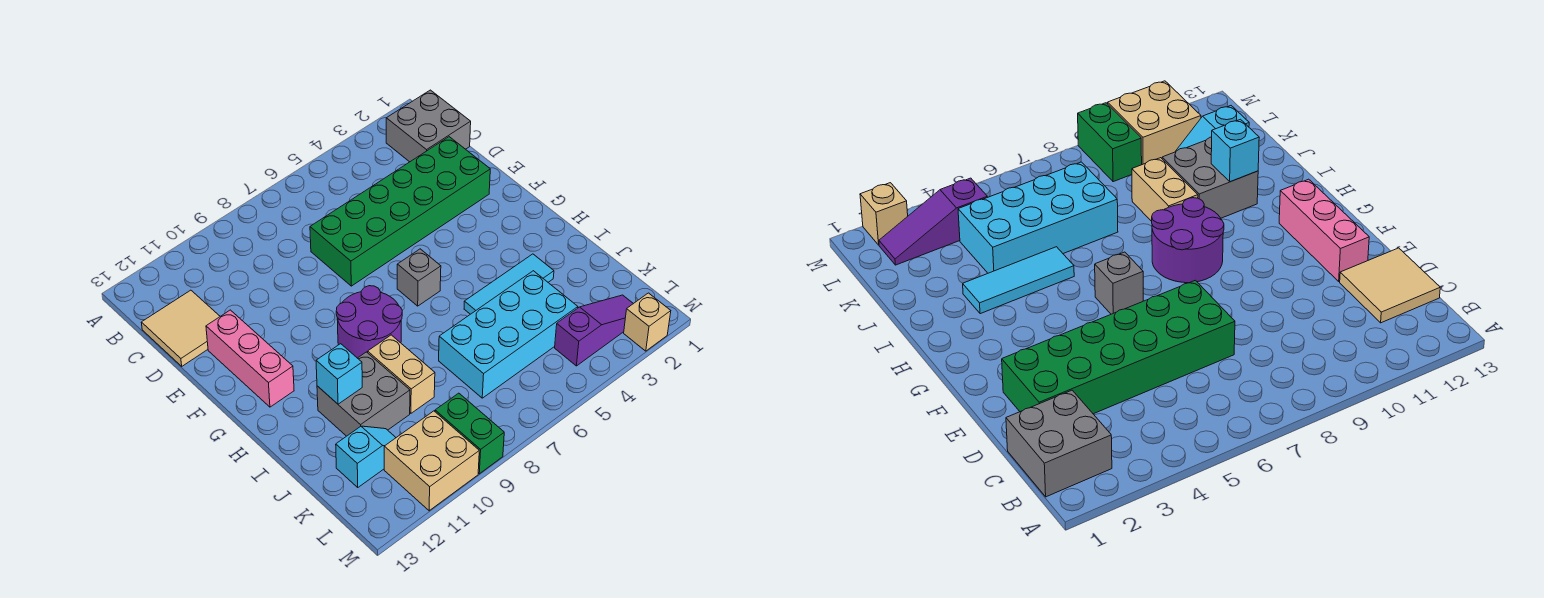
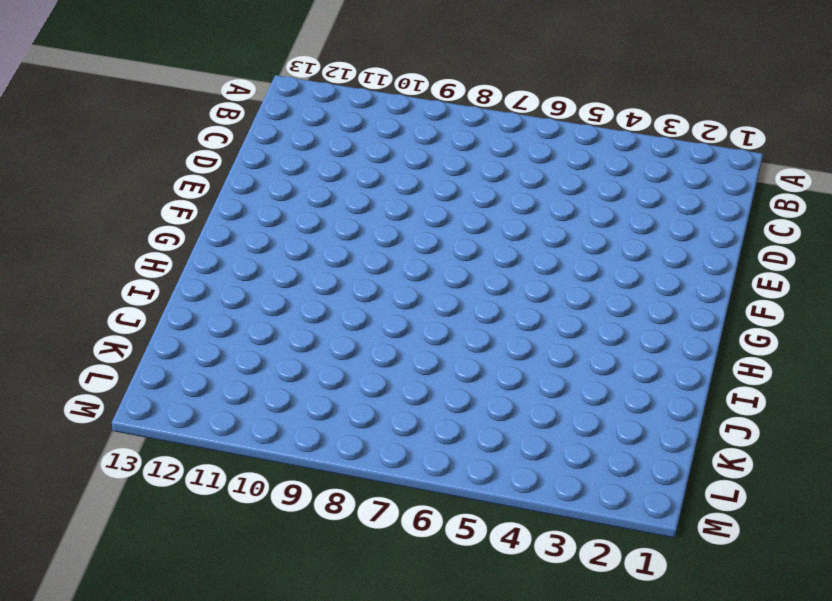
none -> grey 2x2 brick [386,90,471,162]
none -> tan 2x2 tile [141,290,220,366]
none -> green 2x6 brick [310,137,490,286]

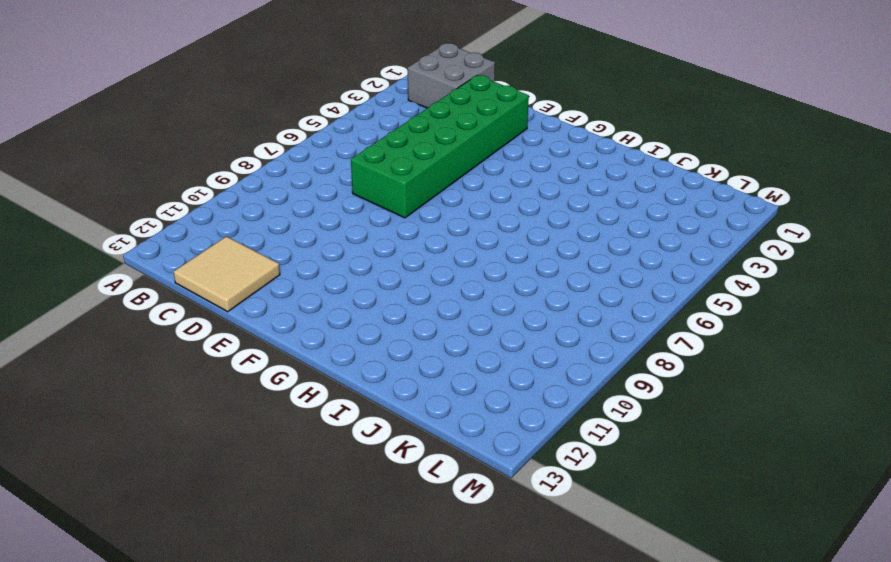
none -> pink 1x3 brick [206,310,294,407]
none -> grey 1x1 brick [397,249,441,306]
none -> purple 2x2 round brick [336,286,402,358]

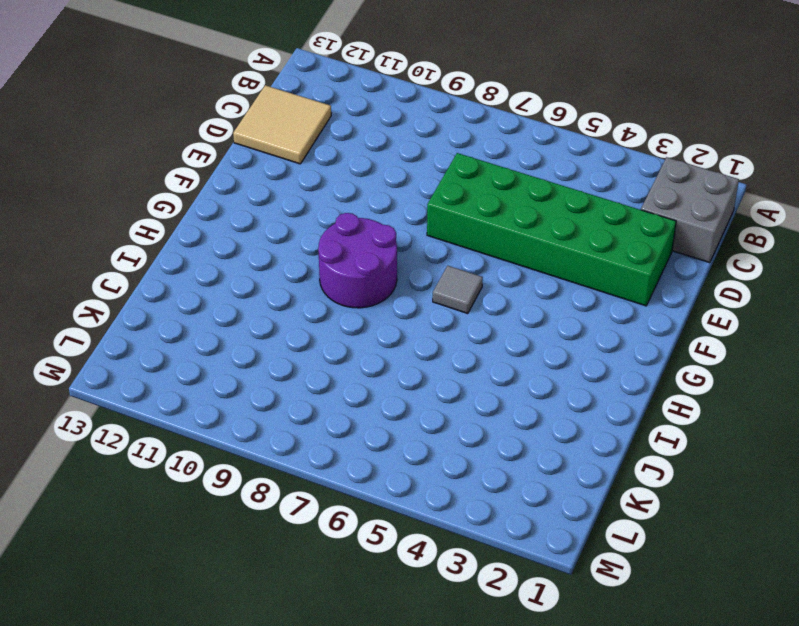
grey 1x1 tile [433,266,483,314] -> grey 1x1 brick [397,249,441,306]
none -> pink 1x3 brick [206,310,294,407]
none -> cyan 1x3 tile [464,254,554,314]
none -> tan 1x2 brick [368,335,435,413]

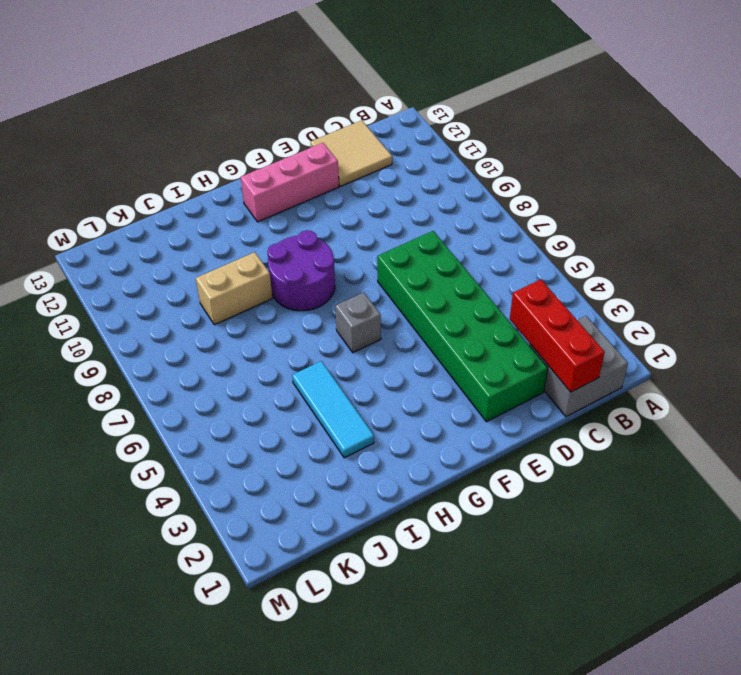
red 1x3 brick [510,280,605,392] -> none
none -> grey 2x2 brick [317,352,410,436]
none -> cyan 2x4 brick [439,271,578,398]
none -> cyan 1x2 slope [336,426,396,487]

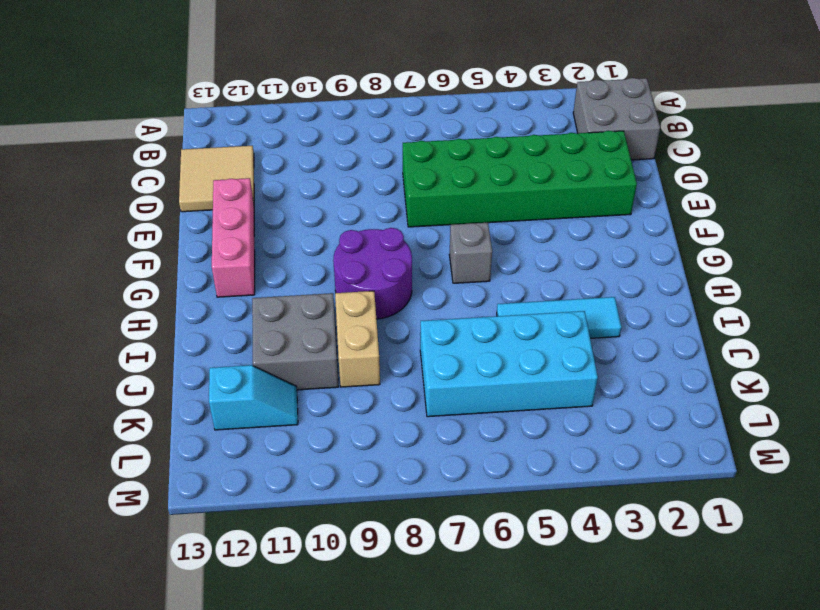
none -> purple 1x3 slope [555,295,633,366]
none -> green 1x2 brick [435,393,504,474]
none -> tan 2x2 brick [384,411,479,511]

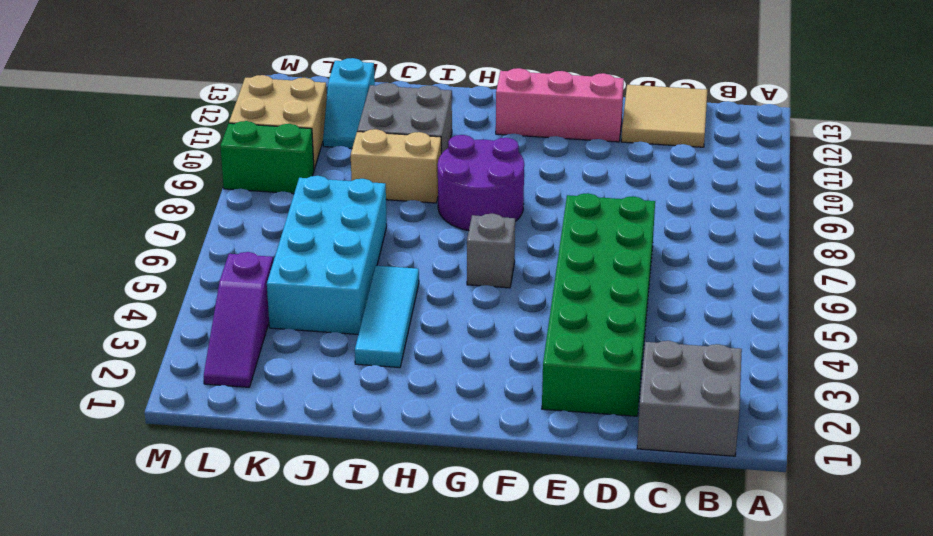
none -> tan 1x1 brick [624,293,671,351]
none -> cyan 1x1 brick [316,344,362,404]

